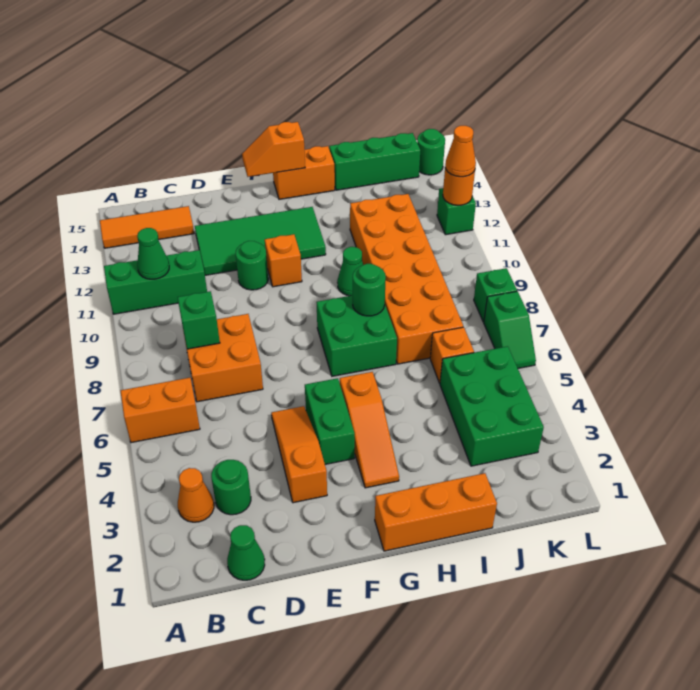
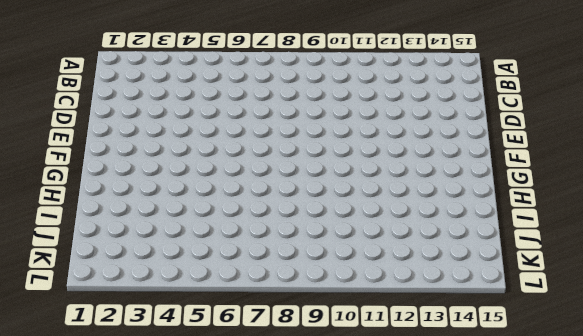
none -> orange 1x2 brick [121,378,200,443]
none -> green 1x3 brick [104,250,207,314]
none -> orange 1x3 tile [100,206,194,248]
none -> orange 1x1 cone [178,468,214,522]

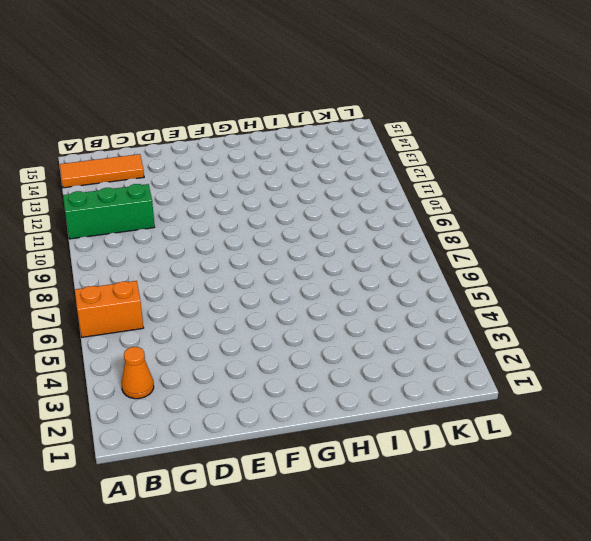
none -> green 1x1 cone [227,525,265,580]
none -> green 1x1 round brick [211,460,251,515]
none -> orange 2x2 brick [185,314,263,402]
none -> green 2x4 tile [195,207,326,275]

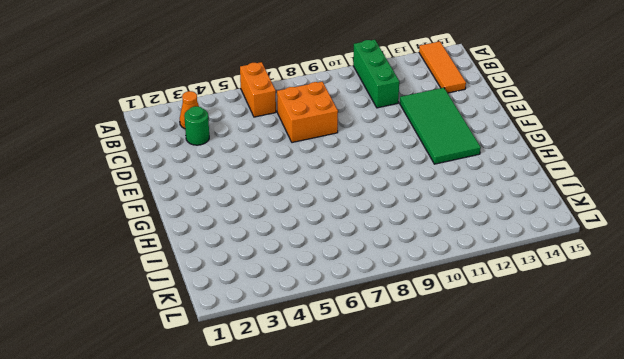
none -> green 1x1 cone [227,525,265,580]
none -> orange 1x3 slope [271,406,327,503]
none -> green 1x1 round brick [236,241,268,290]
none -> green 1x2 brick [305,378,355,464]

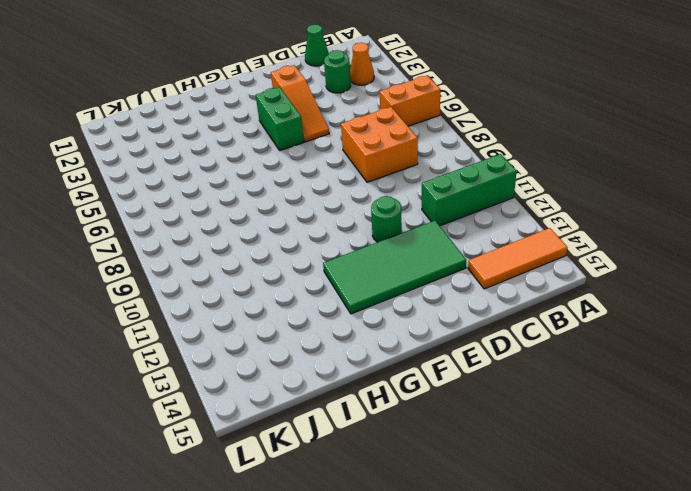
none -> orange 1x1 brick [265,234,302,287]
none -> orange 1x3 brick [375,473,497,551]
none -> orange 1x3 slope [340,372,399,488]
none -> green 2x2 brick [317,295,397,376]

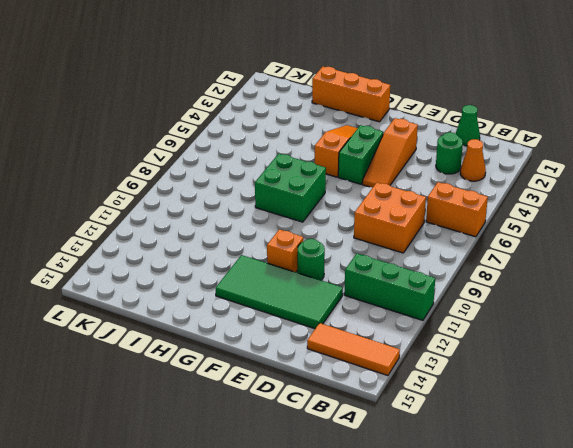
none -> orange 1x2 brick [273,146,335,199]
none -> green 1x1 cone [337,247,363,296]
none -> orange 2x6 brick [350,194,463,364]
none -> green 1x3 brick [329,133,420,190]

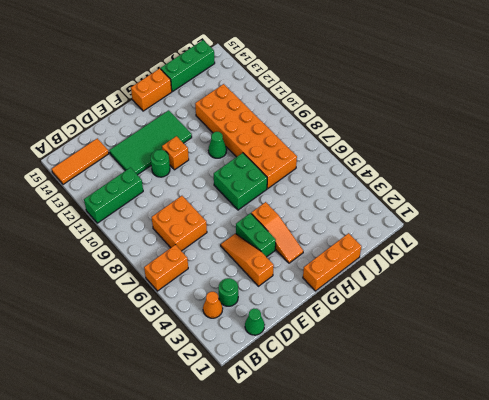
none -> green 2x3 brick [440,346,544,466]
none -> orange 1x1 brick [430,327,474,383]
none -> green 1x2 slope [484,291,536,368]
none -> green 1x1 brick [474,268,517,322]

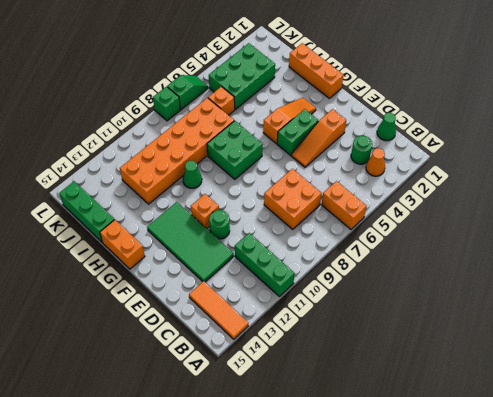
none -> green 1x1 brick [437,188,476,235]
none -> green 1x1 round brick [417,129,445,175]
none -> green 1x1 cone [137,228,169,279]
none -> green 1x1 brick [178,291,220,349]

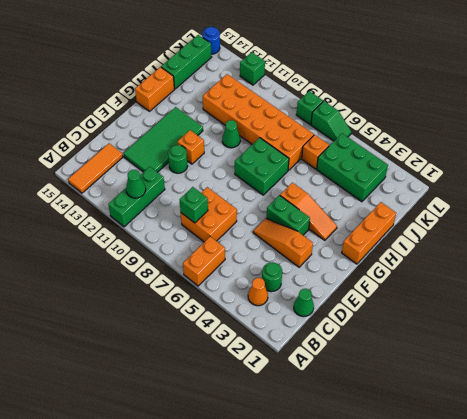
blue 1x1 round brick [202,27,220,54] -> green 1x1 round brick [417,129,445,175]
none -> orange 1x2 slope [242,122,305,177]
none -> green 1x1 round brick [353,264,386,316]
none -> orange 1x1 round brick [443,168,475,205]
none -> orange 1x1 cone [445,126,476,177]

